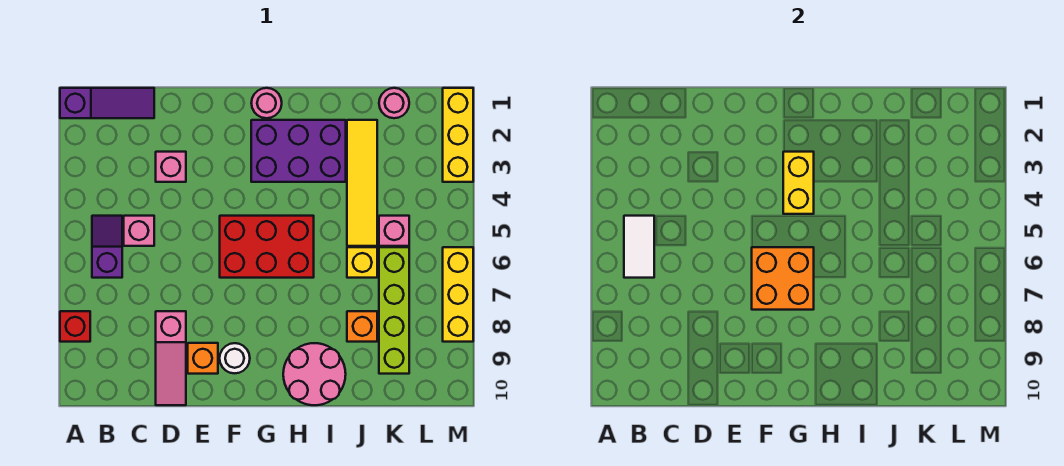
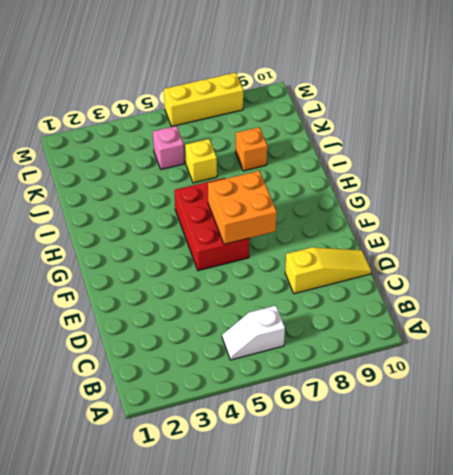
white 1x2 slope [222,306,285,360] -> purple 1x2 slope [92,216,122,278]
yellow 1x3 slope [285,247,371,294] -> pink 1x3 slope [156,311,186,405]
none -> purple 1x3 slope [60,88,154,118]
none -> red 1x1 brick [60,311,90,342]
none -> pink 1x1 brick [124,216,154,246]

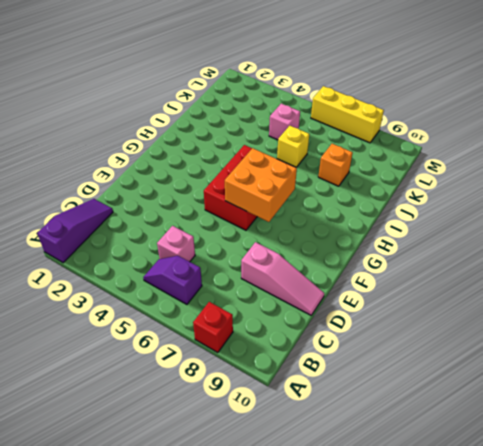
none -> pink 1x1 brick [156,152,186,182]
none -> orange 1x1 brick [188,343,218,374]
none -> white 1x1 round brick [220,343,250,373]

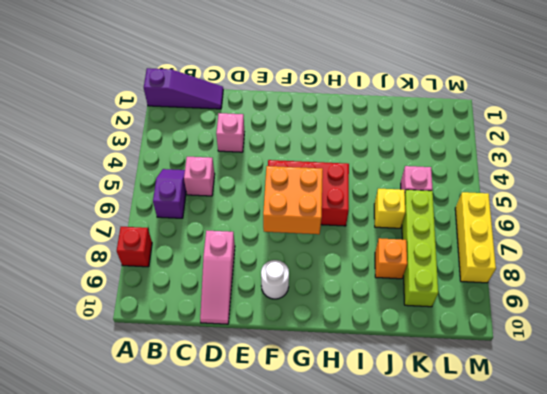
none -> orange 1x1 brick [188,343,218,374]
none -> pink 1x1 round brick [251,88,282,118]
none -> purple 2x3 brick [251,120,346,182]

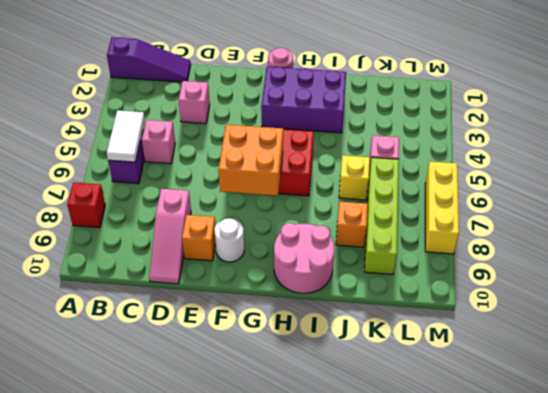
none -> yellow 1x4 tile [347,120,377,246]
none -> pink 1x1 round brick [379,88,409,118]
none -> yellow 1x3 brick [443,88,473,182]

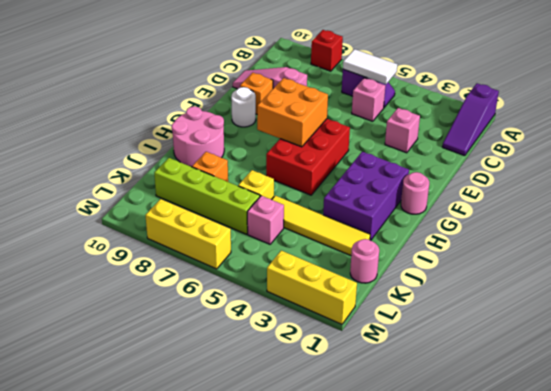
none -> yellow 1x2 brick [783,152,814,214]

